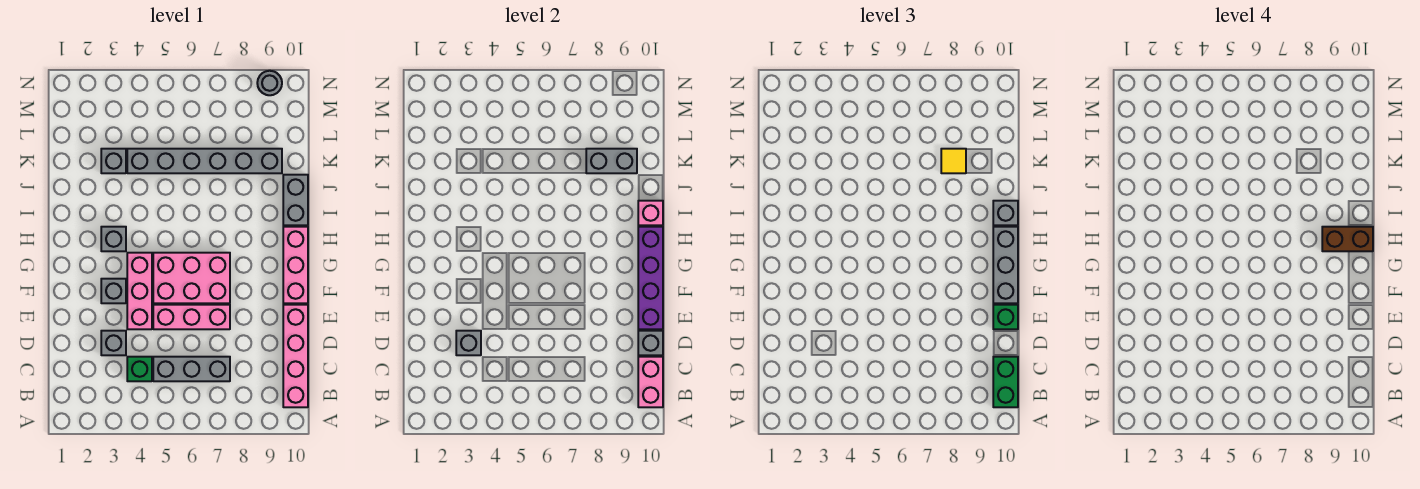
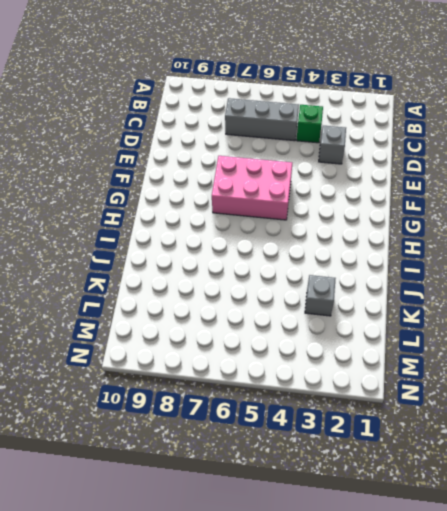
none -> pink 1x4 brick [283,305,308,407]
none -> pink 1x3 brick [127,253,152,329]
none -> pink 1x3 brick [153,305,230,329]

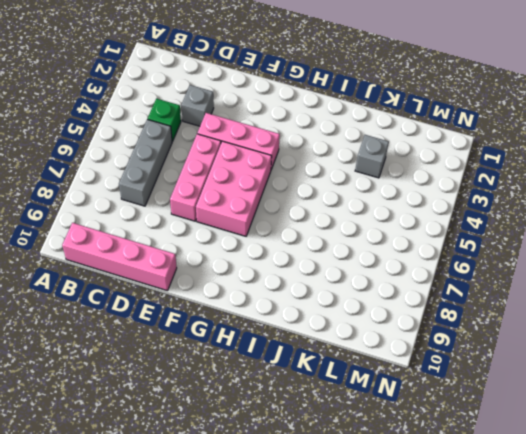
none -> grey 1x1 brick [101,279,126,303]
none -> pink 1x3 brick [283,227,308,303]
none -> grey 1x1 brick [101,227,126,251]

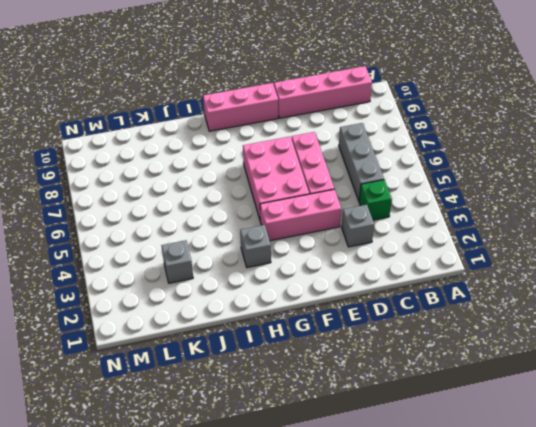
none -> grey 1x1 brick [101,279,126,303]
none -> grey 1x2 brick [283,175,308,225]
none -> grey 1x6 brick [127,149,282,173]

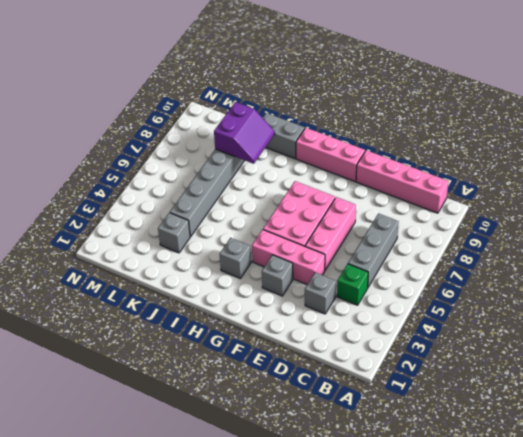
purple 2x2 slope [214,102,275,164] -> grey 1x2 brick [586,149,637,173]
none -> grey 1x1 round brick [257,71,282,95]
none -> pink 1x2 brick [638,357,663,407]
none -> grey 1x1 brick [456,331,481,355]

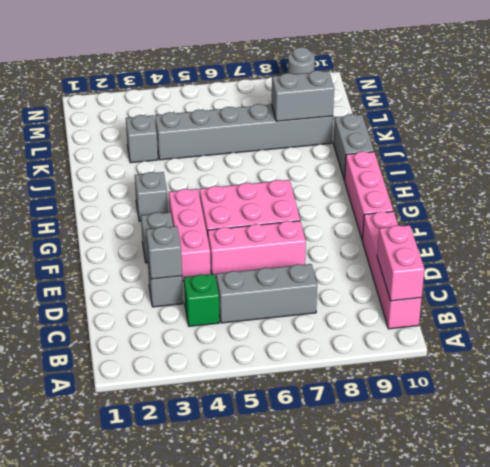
none -> grey 1x1 brick [638,331,663,355]
none -> purple 1x4 brick [638,227,663,329]
none -> pink 1x1 brick [638,201,663,225]

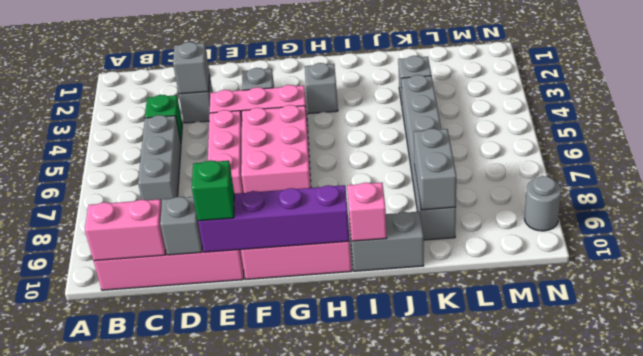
none -> green 1x2 brick [993,357,1018,407]
none -> grey 1x3 brick [993,227,1018,303]
none -> grey 1x1 brick [993,201,1018,225]

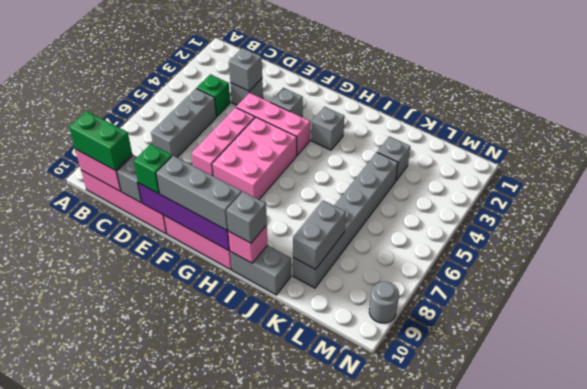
none -> yellow 1x1 tile [941,149,966,173]
none -> brown 1x2 brick [1322,227,1373,251]

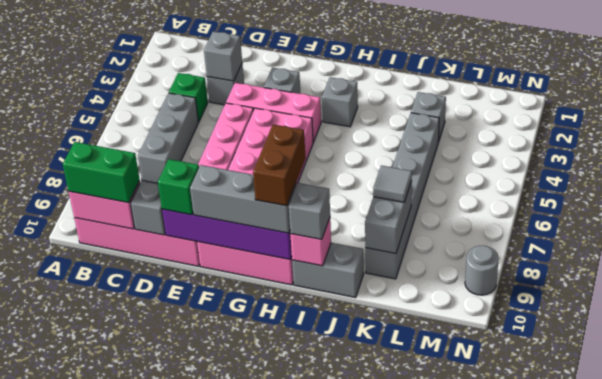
grey 1x1 tile [373,166,412,202] -> yellow 1x1 tile [941,149,966,173]

